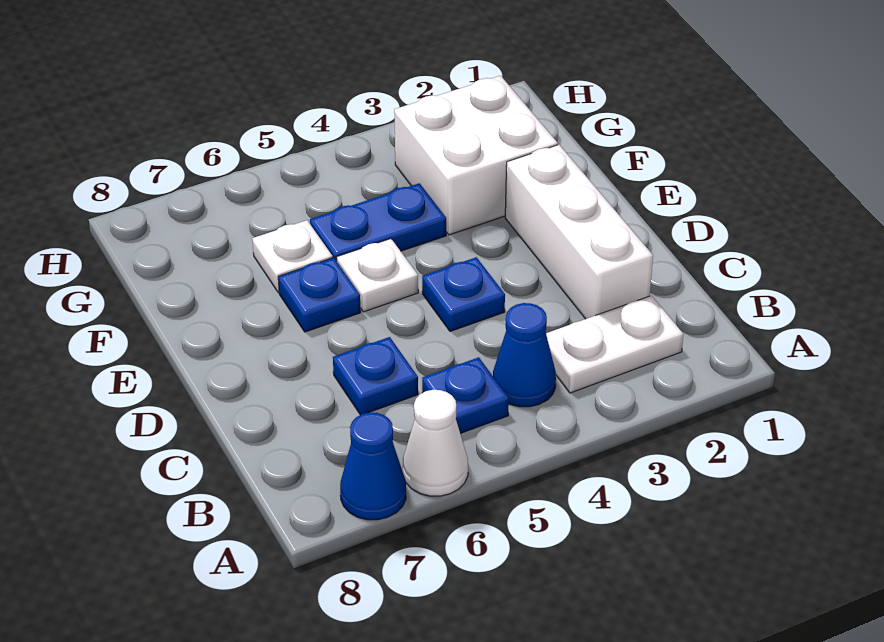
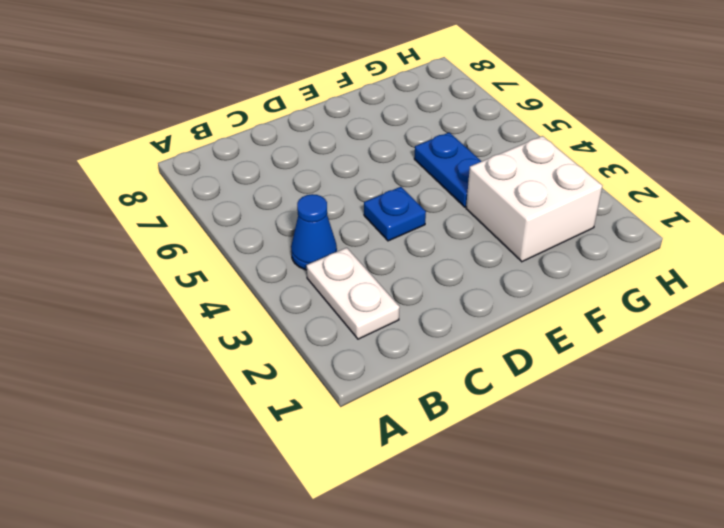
none -> white 1x1 cone [403,390,468,496]
none -> blue 1x1 cone [340,413,406,520]
none -> blue 1x1 plate [422,357,509,433]

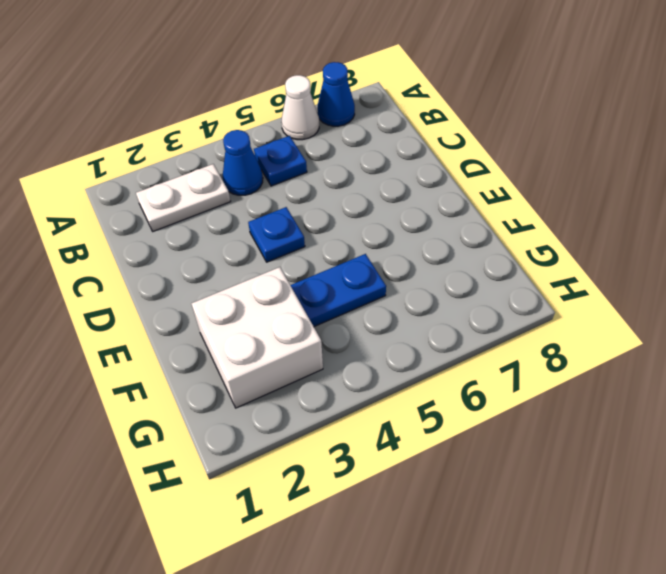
none -> white 1x3 brick [505,145,653,319]
none -> blue 1x1 plate [333,337,418,415]
none -> white 1x1 plate [337,239,418,312]

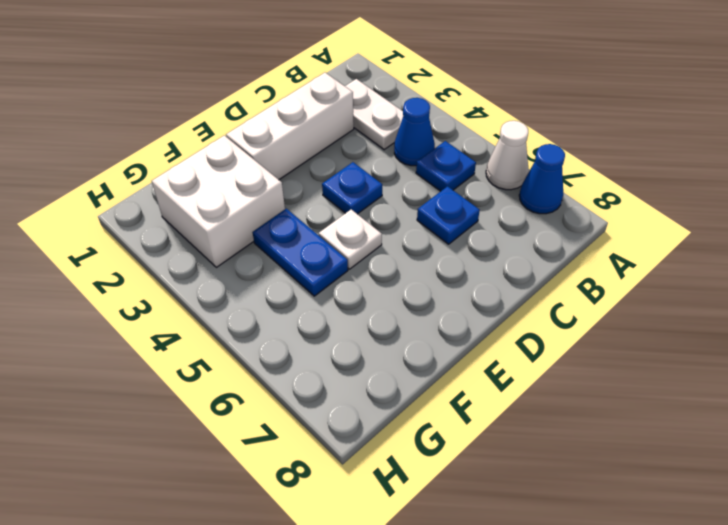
none -> blue 1x1 plate [278,258,361,332]
none -> white 1x1 plate [252,220,333,293]

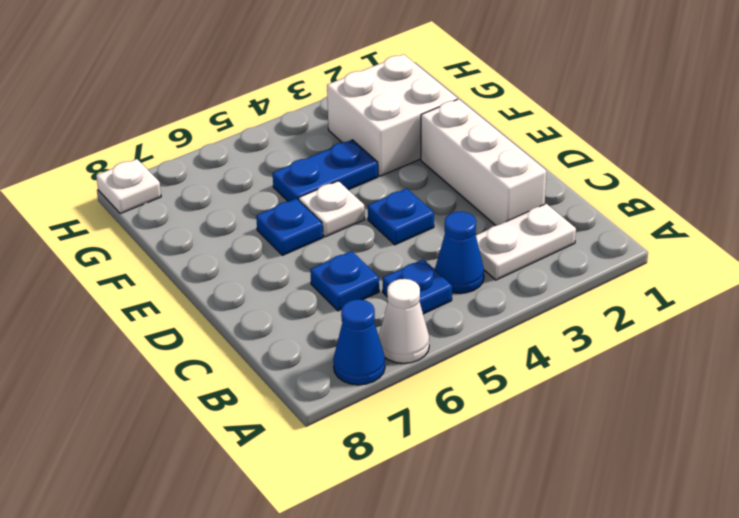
white 1x1 plate [96,159,161,214] -> white 1x1 plate moved to [252,220,333,293]

